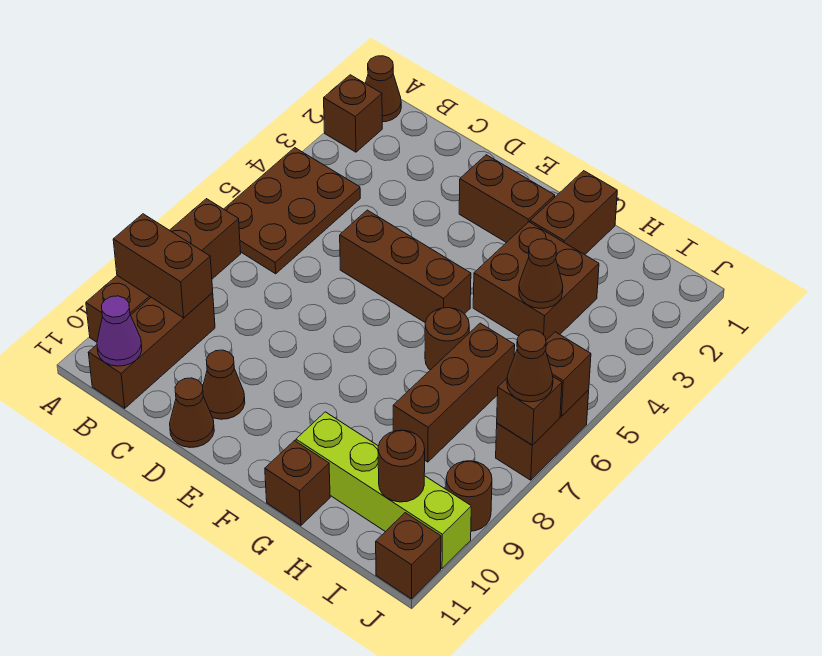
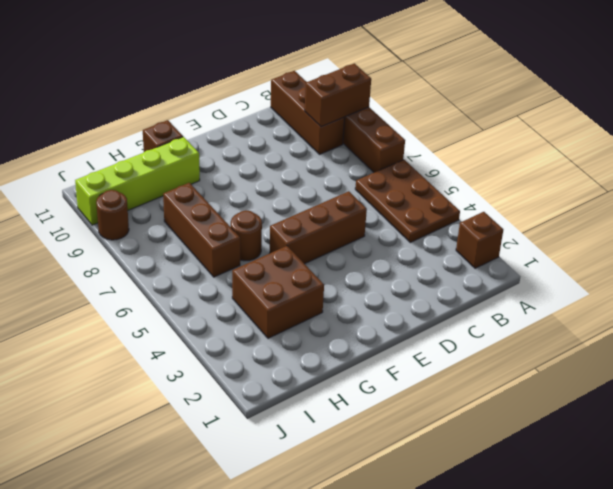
none -> brown 1x1 cone [365,56,401,122]
none -> brown 1x1 cone [203,350,245,419]
none -> brown 1x1 cone [170,378,214,447]

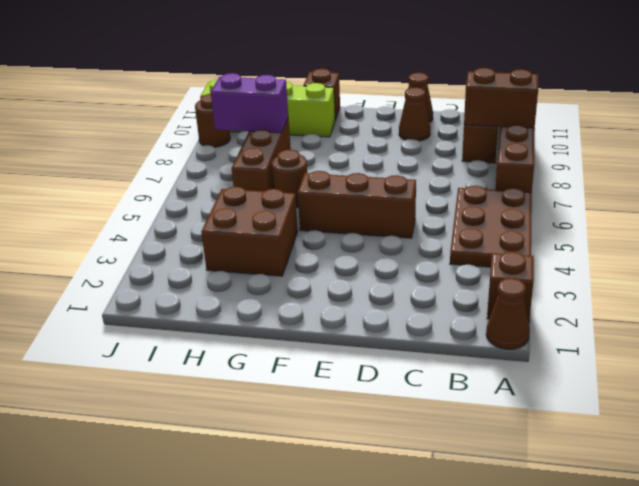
purple 1x2 brick [211,73,288,133] -> none
none -> brown 1x2 brick [459,155,555,243]
none -> brown 1x2 brick [530,171,617,255]
none -> brown 1x2 brick [496,390,589,480]

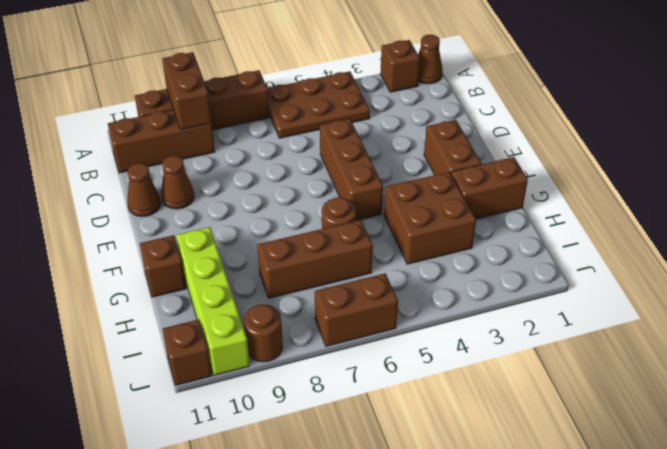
none -> purple 1x1 cone [97,296,142,366]
none -> brown 1x1 cone [519,239,563,308]
none -> brown 1x1 round brick [378,430,425,502]

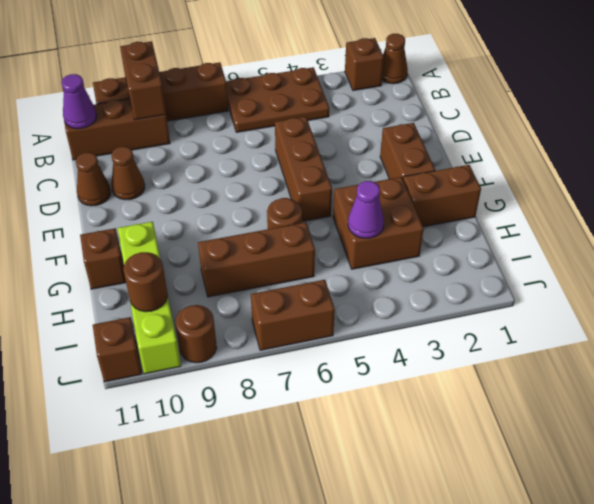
purple 1x1 cone [348,181,384,238] -> brown 1x1 cone [519,239,563,308]
none -> brown 1x1 brick [546,332,591,416]
none -> brown 1x1 brick [497,377,562,445]
none -> brown 1x1 cone [507,330,553,402]

